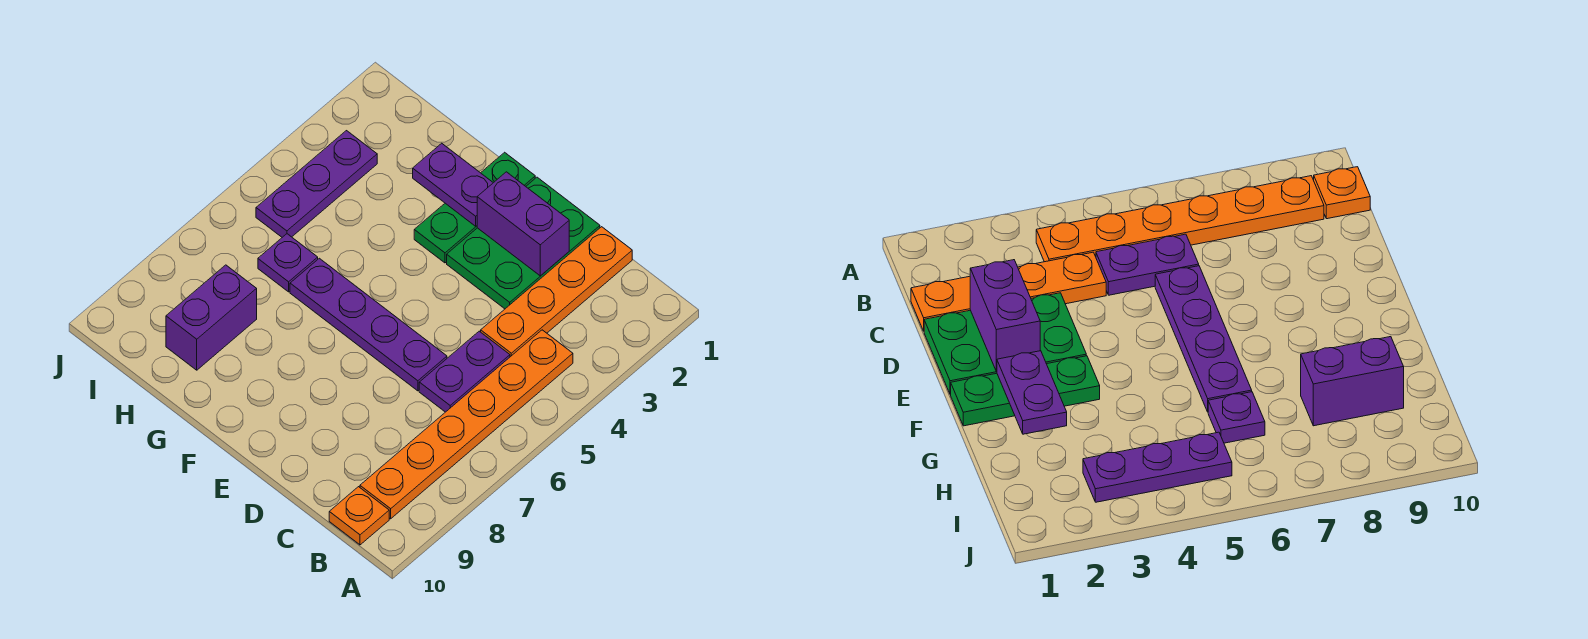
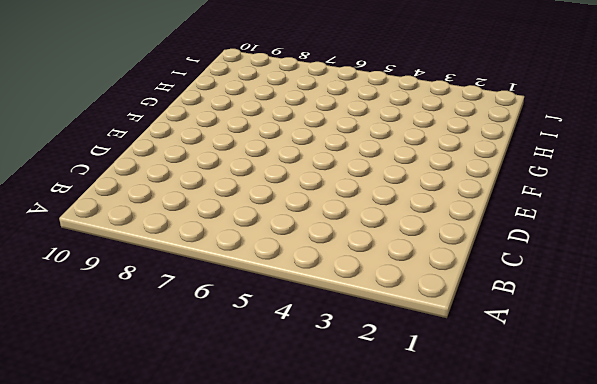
none -> orange 1x6 plate [360,330,573,519]
none -> orange 1x1 plate [329,487,389,545]
none -> orange 1x4 plate [481,227,632,357]

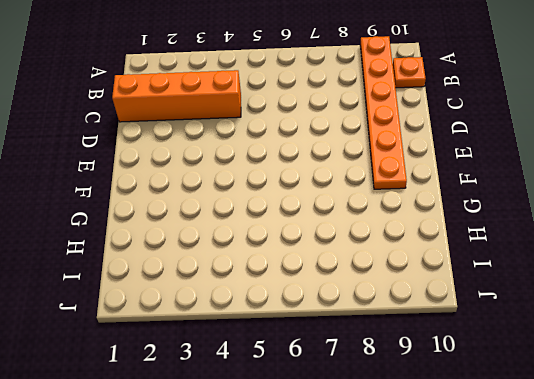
orange 1x6 plate [360,36,407,189] -> orange 1x6 plate turned to [360,330,573,519]
orange 1x4 brick [112,70,241,122] -> orange 1x4 plate [481,227,632,357]
none -> purple 1x2 plate [419,331,510,412]
none -> green 2x3 plate [447,177,600,309]
none -> purple 1x4 plate [290,258,447,391]

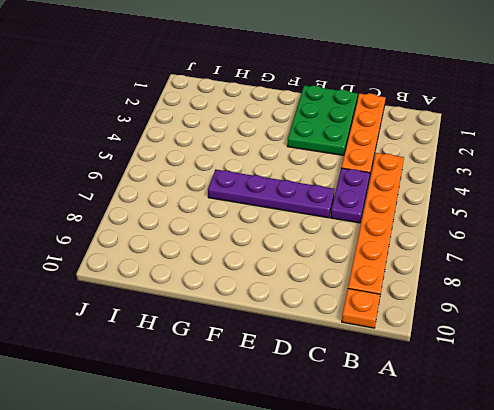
none -> green 1x3 plate [414,152,535,263]
none -> purple 1x1 plate [258,234,318,292]
none -> purple 1x2 brick [166,265,257,370]

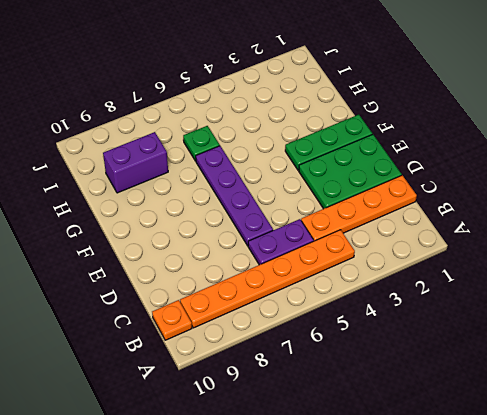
green 1x1 plate [183,126,220,161] -> purple 1x1 plate [258,234,318,292]
none -> purple 1x3 plate [256,131,377,237]
none -> purple 1x2 brick [477,172,569,276]
none -> purple 1x2 plate [413,143,493,226]

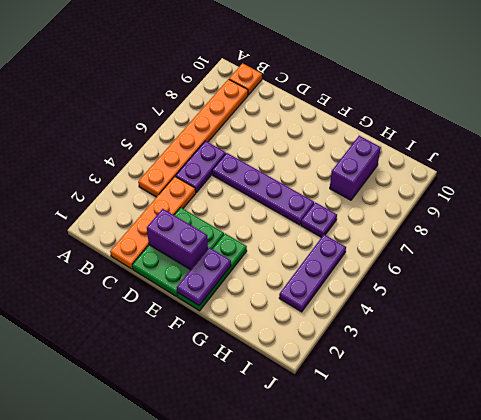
purple 1x2 plate [177,248,231,305] -> purple 1x2 plate turned to [413,143,493,226]

